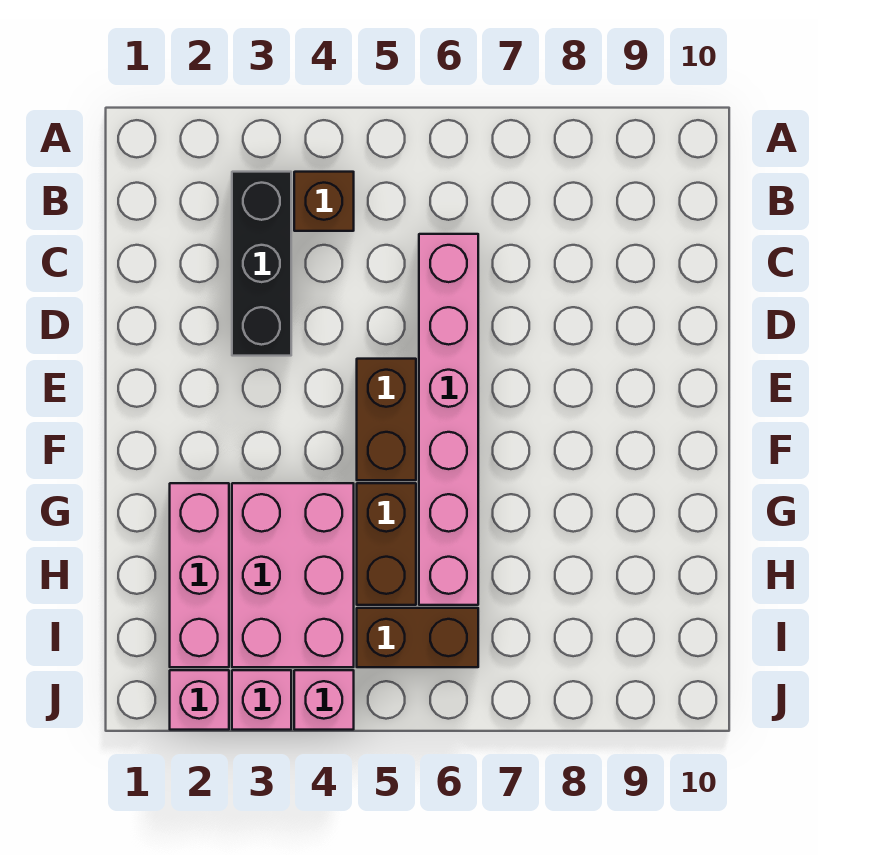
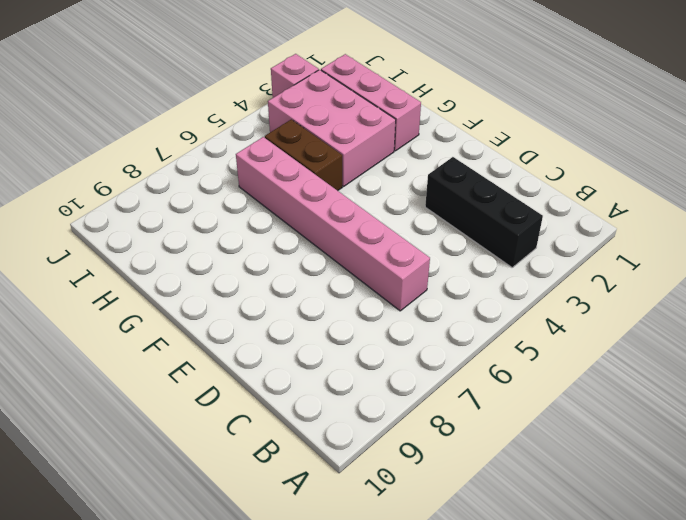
none -> brown 1x1 brick [294,172,354,231]
none -> brown 1x2 brick [357,359,416,480]

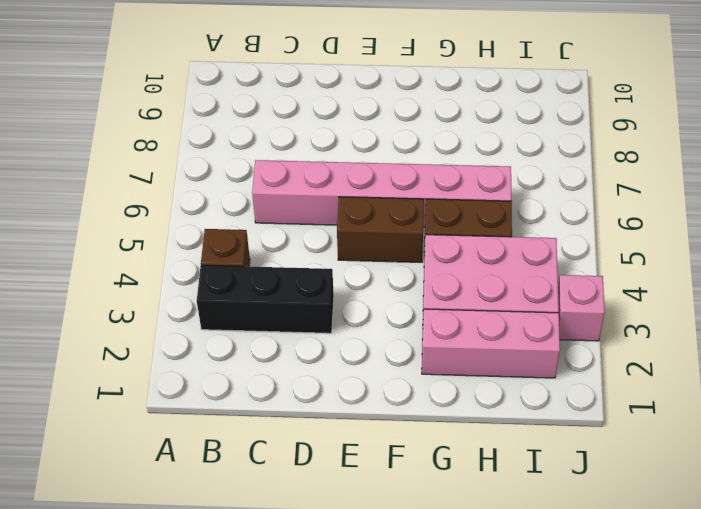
none -> brown 1x2 brick [357,608,478,667]
none -> pink 1x1 brick [170,670,229,730]

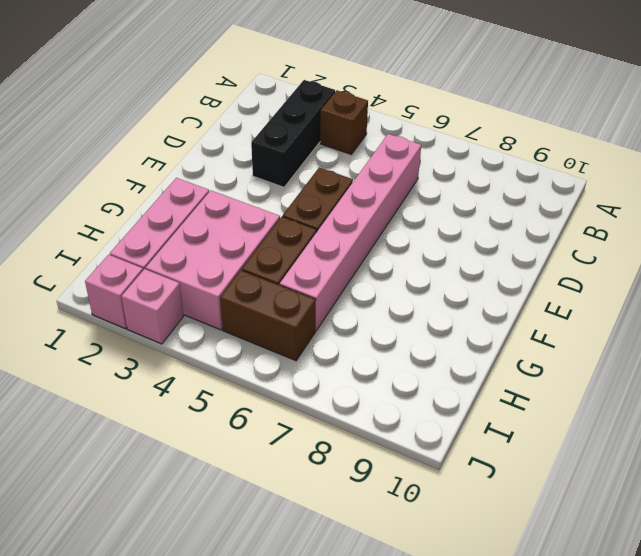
none -> pink 1x1 brick [294,670,354,730]

